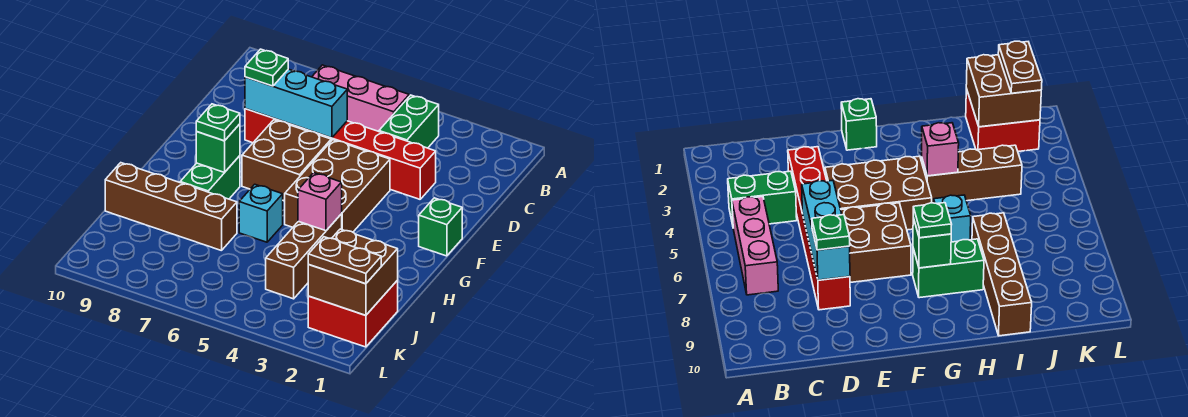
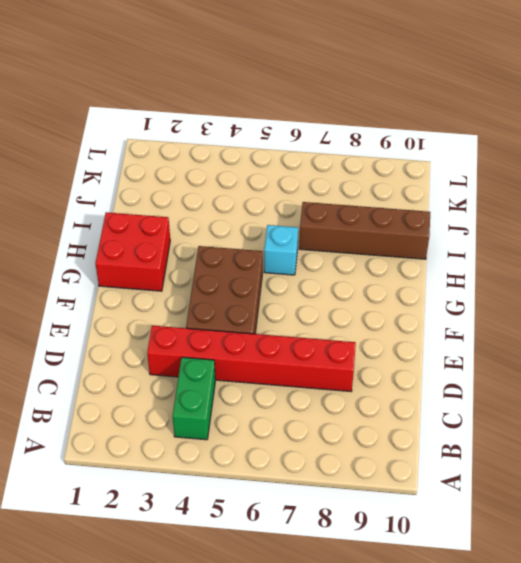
red 2x2 brick [95,212,170,291] -> red 2x2 brick moved to [308,281,398,347]
none -> pink 1x3 brick [312,65,409,132]
none -> brown 2x2 brick [242,120,331,201]
none -> green 1x1 brick [419,198,462,256]

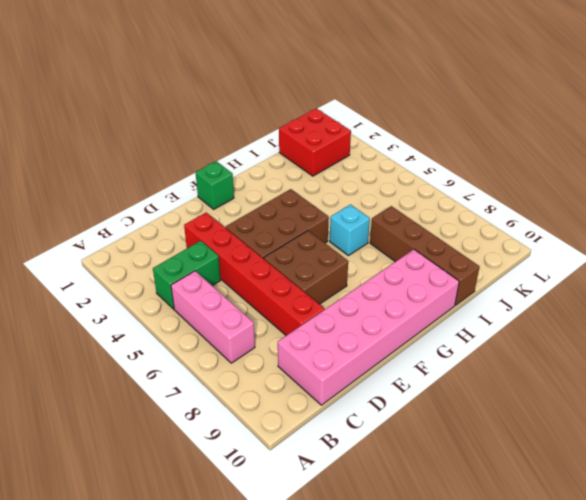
pink 2x6 brick [278,249,459,405] -> none
none -> green 1x2 brick [180,156,240,199]
none -> brown 1x3 brick [266,214,342,299]
none -> cyan 1x3 brick [245,69,347,138]

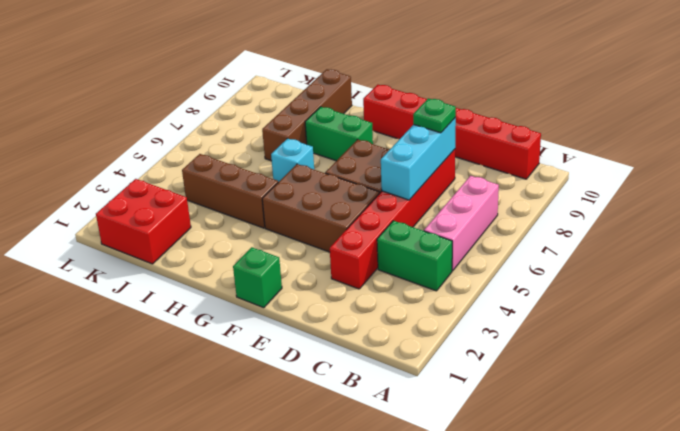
red 1x6 brick [363,85,541,179] -> none
none -> green 1x1 brick [196,124,240,172]
none -> pink 1x1 brick [298,173,342,231]
none -> brown 2x2 brick [308,229,398,315]

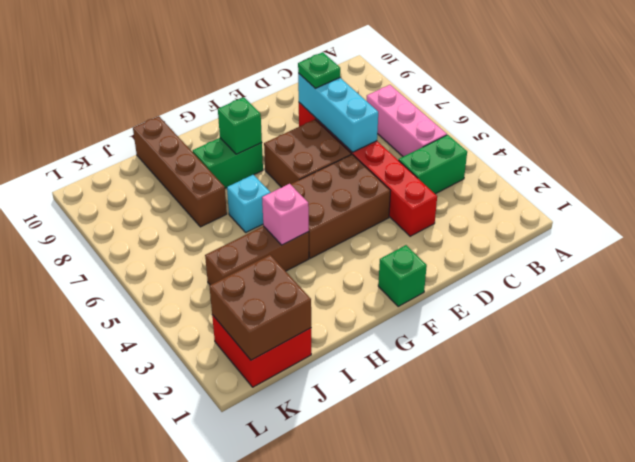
none -> green 1x1 plate [196,104,240,141]
none -> brown 1x2 plate [308,237,381,284]

